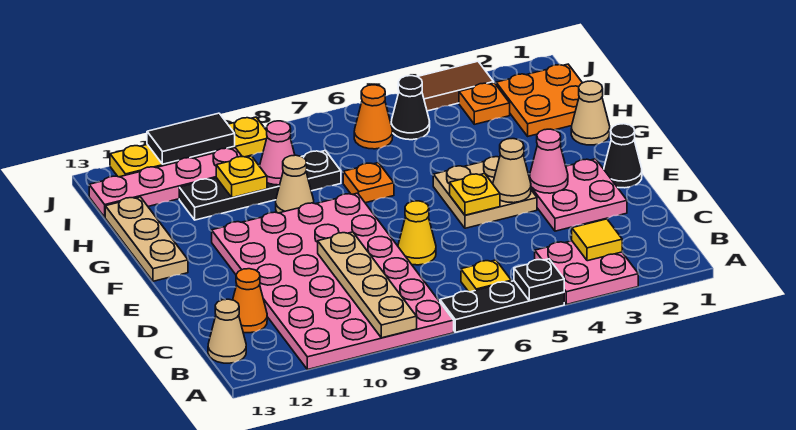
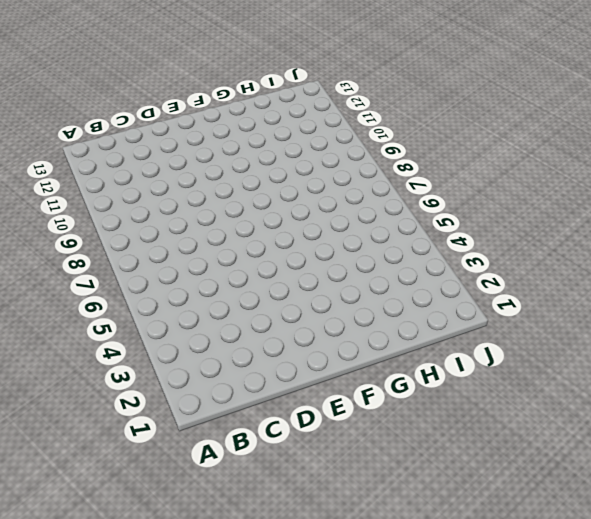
none -> pink 2x2 plate [535,241,638,305]
none -> black 1x3 plate [440,281,564,332]
none -> pink 4x6 plate [212,193,454,370]
none -> yellow 1x1 plate [461,260,511,292]

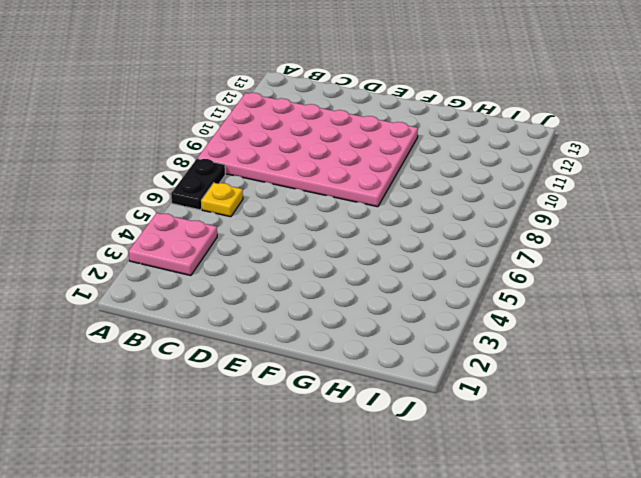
black 1x2 plate [171,159,225,210] -> black 1x3 plate [440,281,564,332]
none -> tan 1x1 cone [208,299,246,363]
none -> orange 1x1 cone [233,269,267,333]
none -> pink 2x2 plate [529,159,627,231]
none -> yellow 1x1 cone [398,201,436,265]

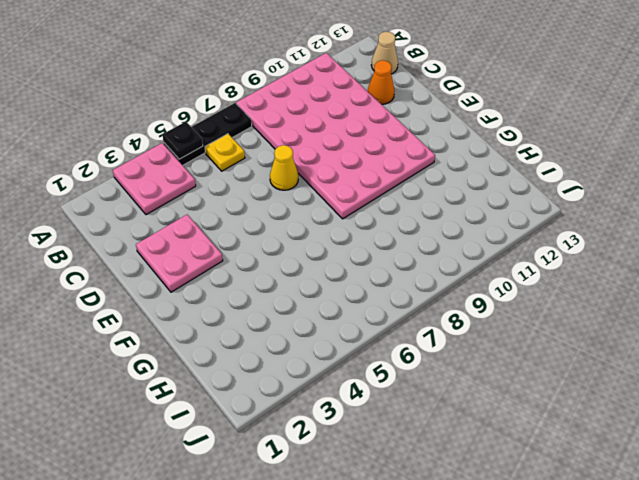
none -> black 1x1 cone [604,124,642,188]
none -> tan 2x2 plate [433,157,537,228]
none -> tan 1x3 plate [105,197,188,281]
none -> tan 1x1 cone [571,81,610,145]

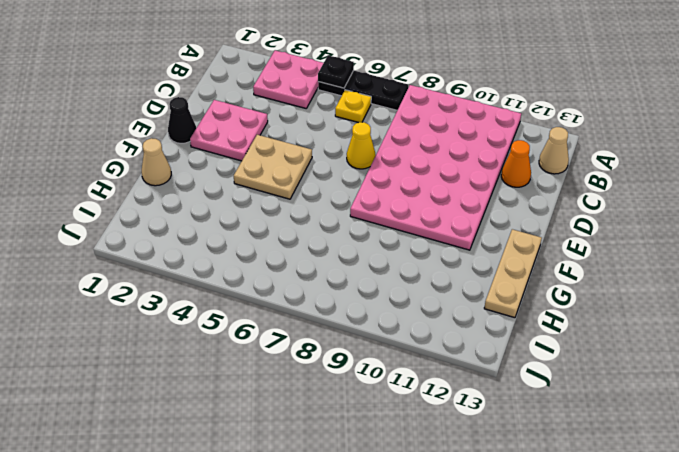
none -> orange 1x1 plate [343,163,394,203]
none -> tan 1x1 cone [276,155,314,213]
none -> orange 2x2 plate [496,64,582,136]
none -> black 1x4 plate [179,151,341,220]

